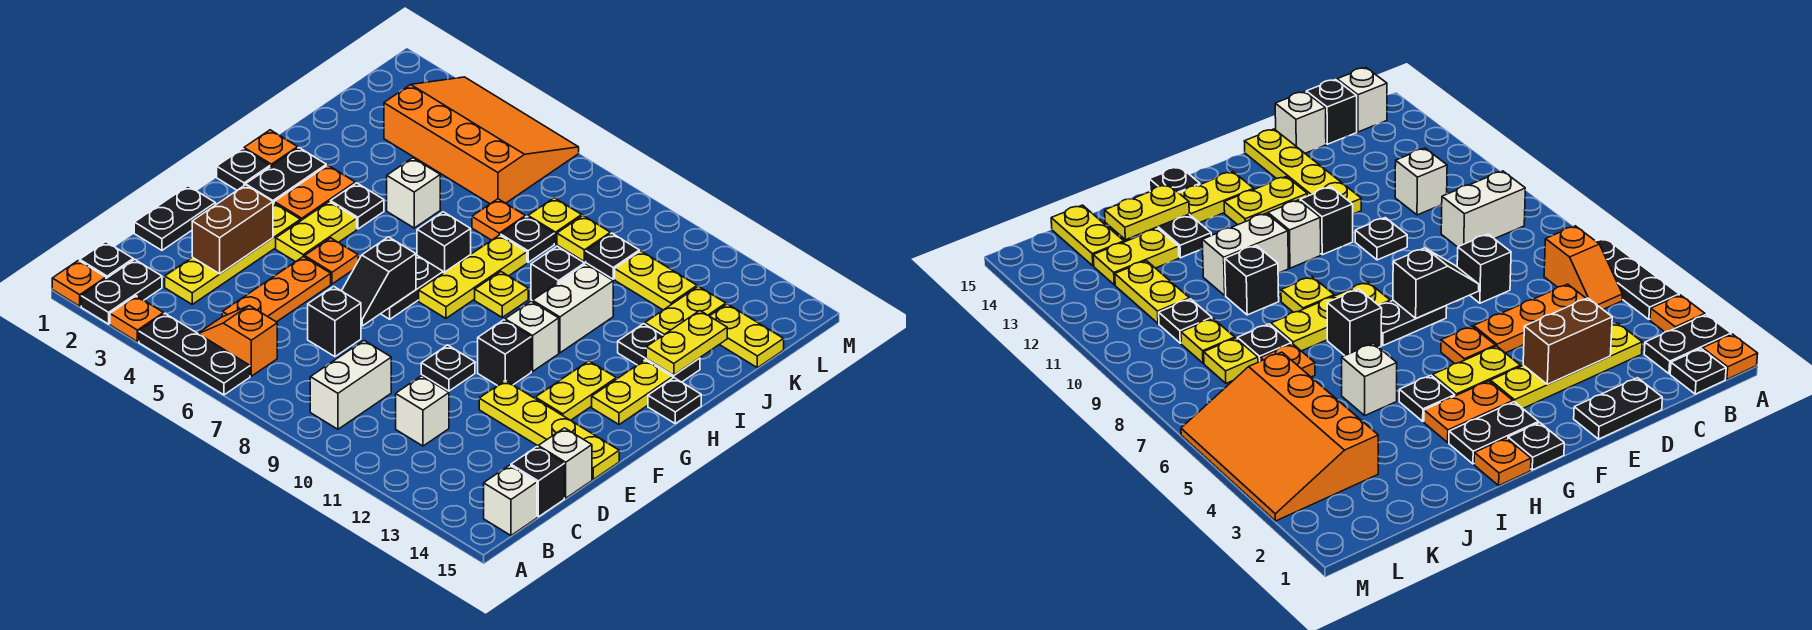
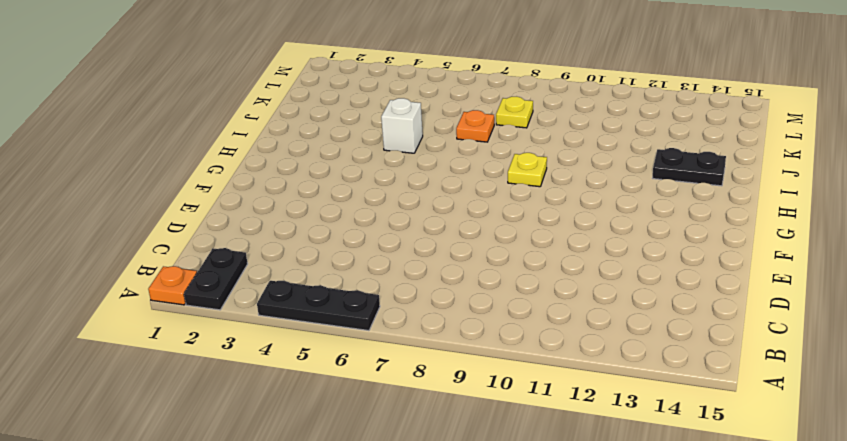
none -> orange 1x1 plate [110,296,164,342]
none -> black 1x1 plate [80,242,133,278]
none -> orange 1x2 slope [198,305,277,376]
none -> white 1x2 brick [310,341,391,429]

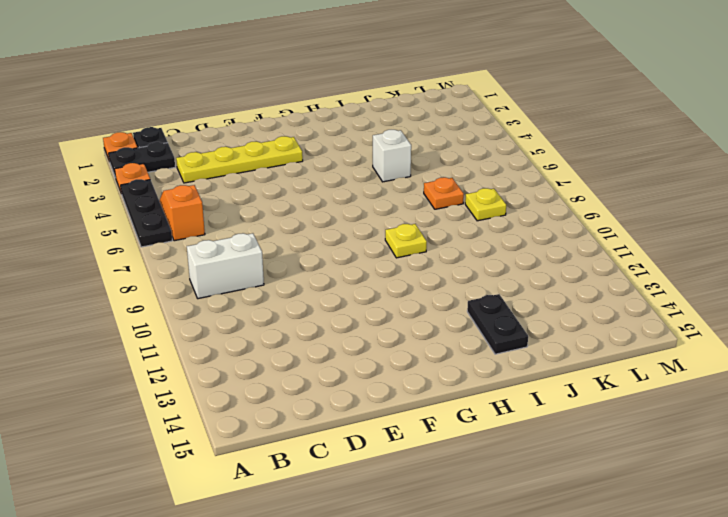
none -> white 1x1 brick [484,465,537,535]
none -> orange 1x3 plate [222,257,331,322]
none -> white 1x1 brick [396,376,449,446]
none -> black 1x1 brick [511,447,564,517]

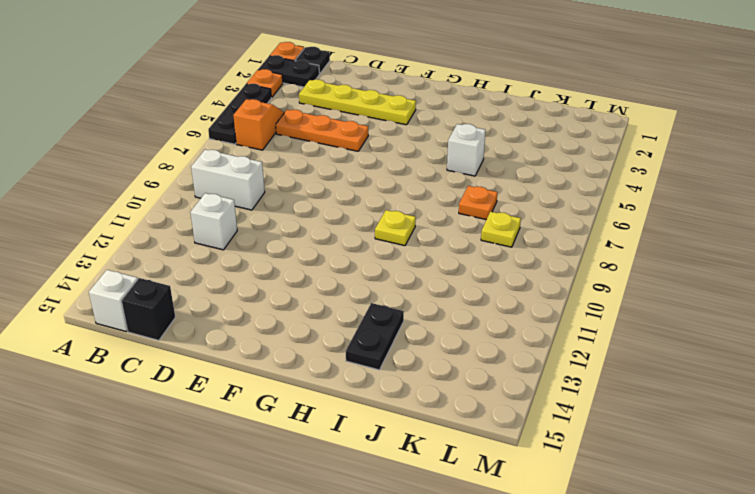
none -> black 1x2 plate [134,186,215,250]
none -> black 1x1 brick [308,286,361,357]
none -> white 1x1 brick [538,428,592,498]
none -> black 1x1 plate [421,345,475,391]

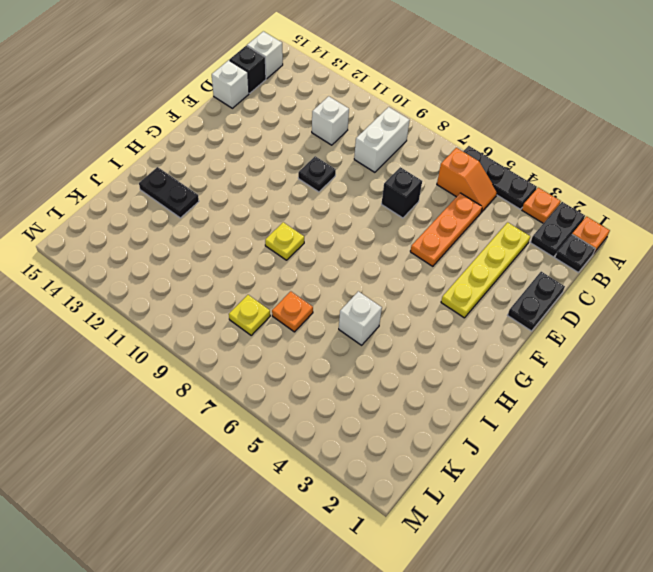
none -> yellow 1x4 plate [479,381,619,479]
none -> yellow 1x2 plate [276,202,357,262]
none -> orange 1x1 plate [305,238,358,284]
none -> black 1x2 plate [381,255,443,319]

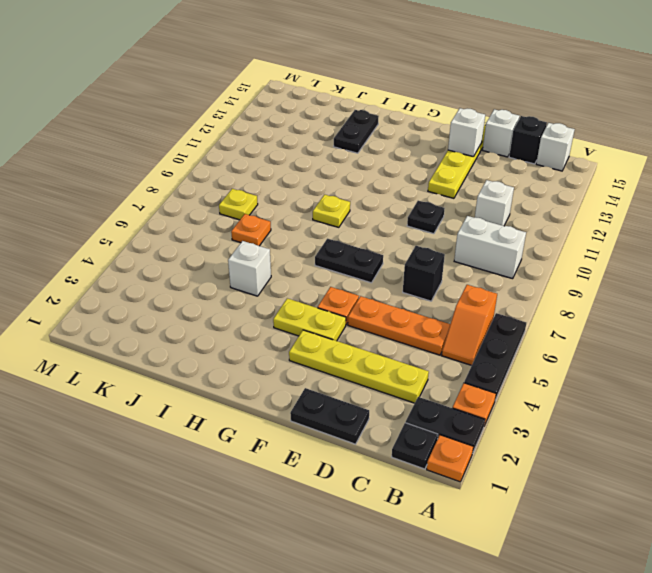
white 1x1 brick [448,108,485,157] -> white 1x1 brick moved to [505,301,559,371]
none -> black 1x1 brick [478,320,531,386]
none -> yellow 1x2 plate [535,361,616,420]
none -> black 1x1 plate [217,149,270,190]
none -> black 1x2 plate [245,148,326,203]

